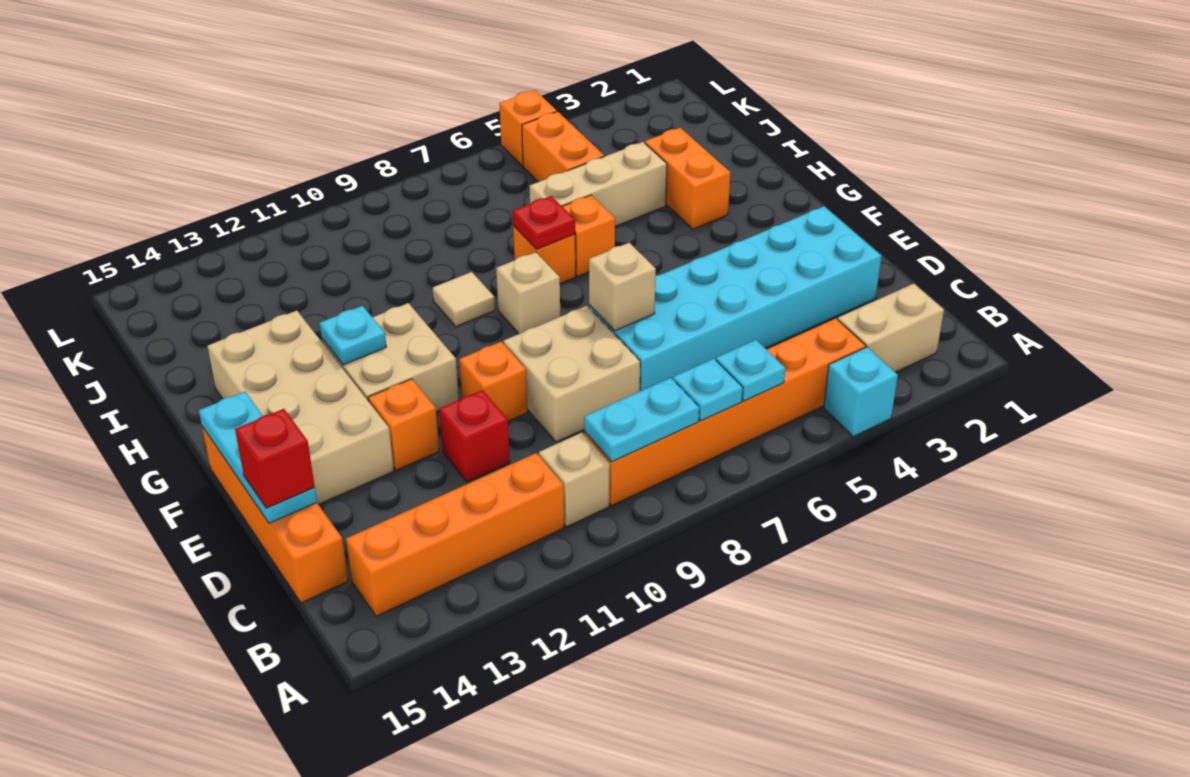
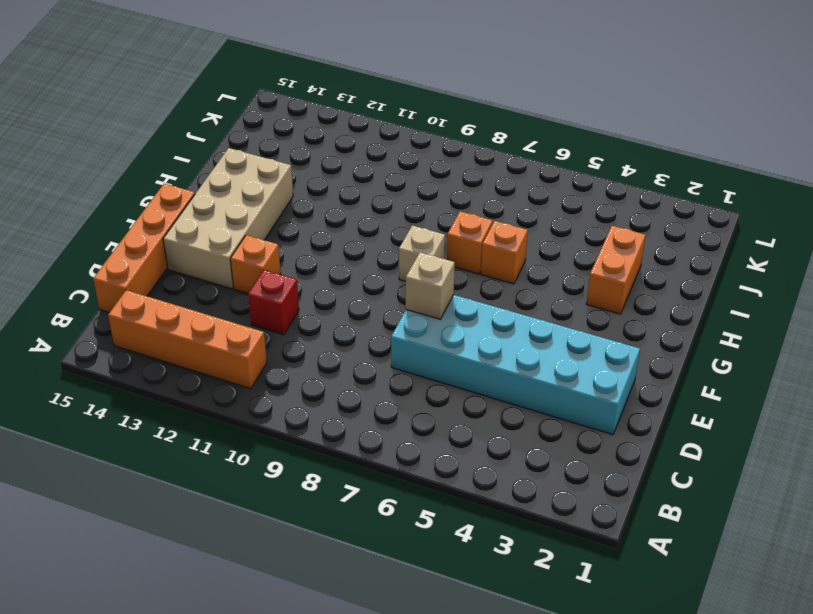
none -> cyan 1x1 brick [824,347,898,437]
none -> tan 1x2 brick [838,284,944,372]
none -> orange 1x6 brick [584,319,866,506]

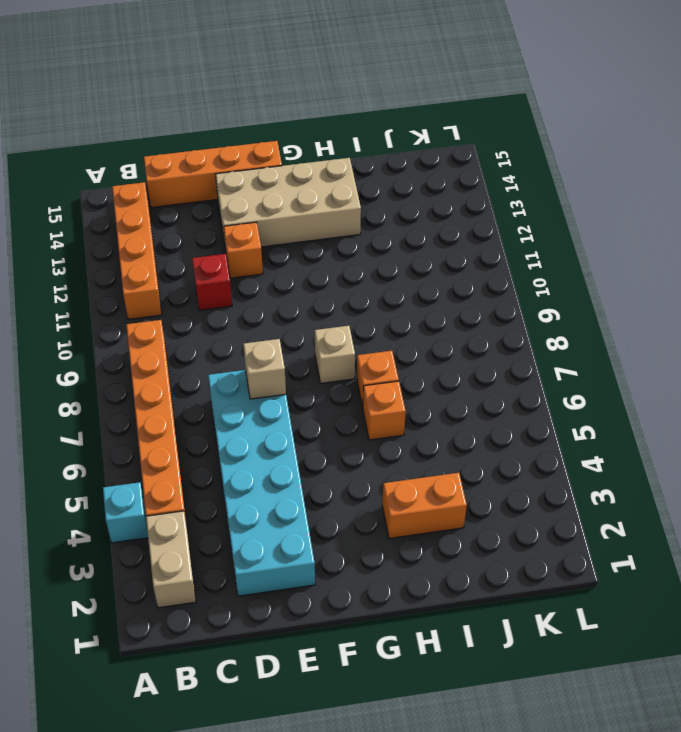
none -> tan 1x1 brick [539,433,610,527]
none -> tan 2x2 brick [503,306,640,442]
none -> orange 1x1 brick [459,342,528,421]

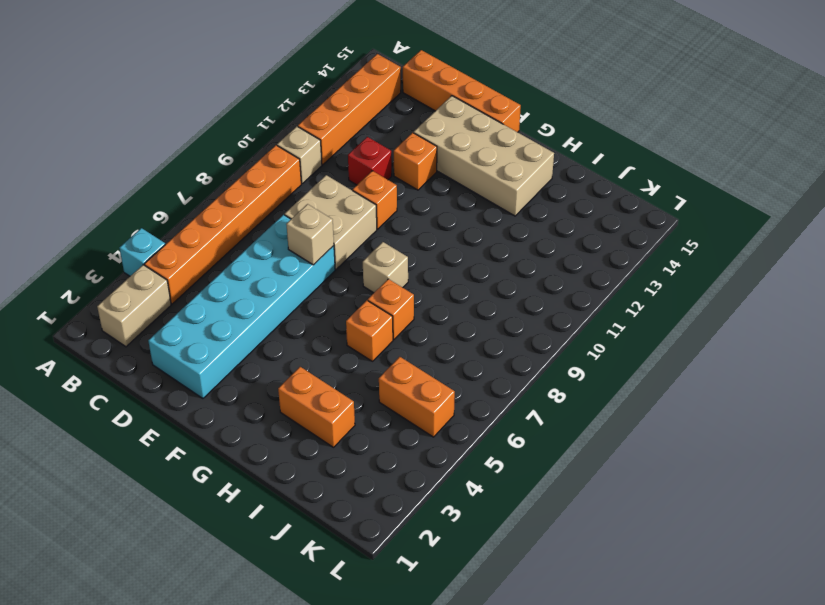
none -> tan 2x2 brick [321,303,459,412]
none -> tan 1x1 tile [432,272,495,326]
none -> tan 1x3 brick [529,142,667,226]

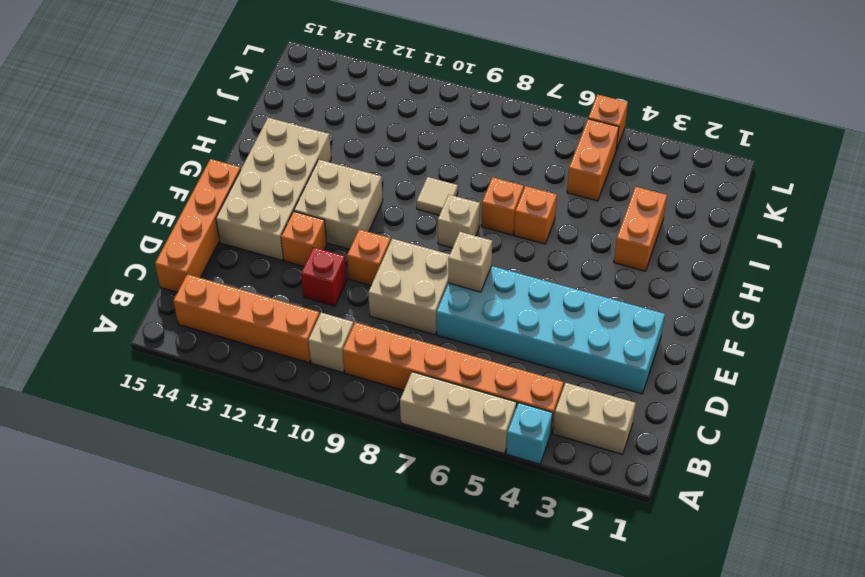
tan 1x3 brick [400,372,517,454] -> tan 1x3 brick moved to [529,142,667,226]
none -> cyan 1x1 plate [716,340,785,401]
none -> cyan 1x1 plate [673,359,743,421]
none -> cyan 1x2 plate [584,378,699,462]

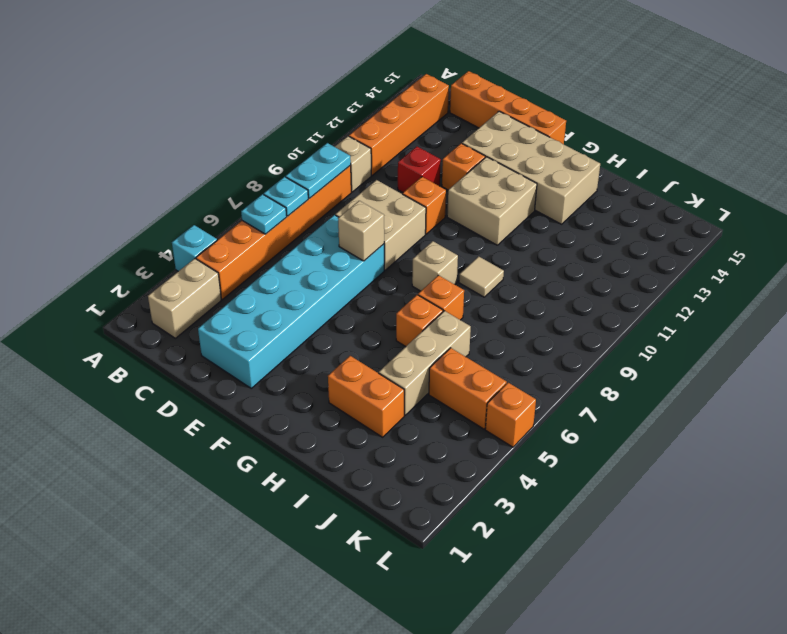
none -> cyan 1x3 plate [199,392,317,523]
none -> cyan 1x1 plate [319,306,386,365]
none -> red 1x1 plate [513,196,575,249]

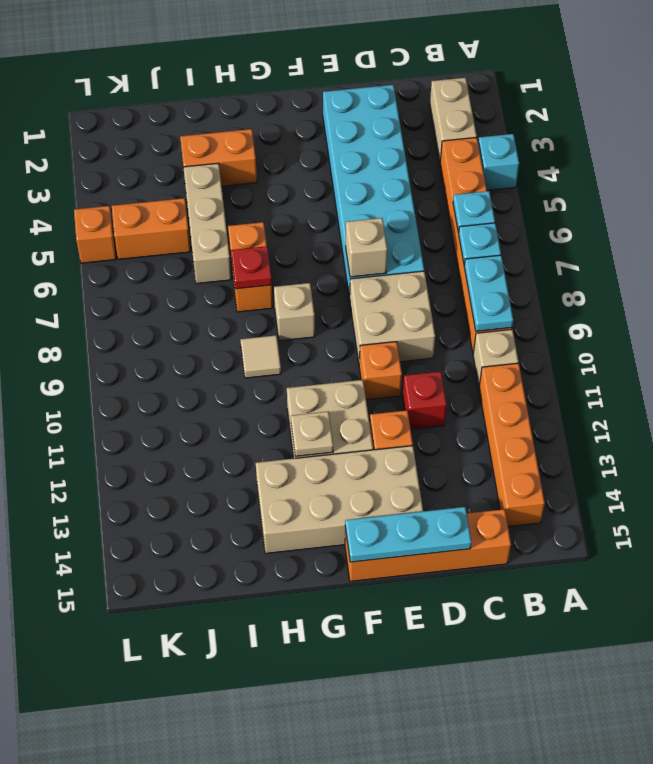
tan 1x1 plate [291,412,333,456] -> cyan 1x1 plate [319,306,386,365]
none -> red 1x1 brick [235,409,315,508]

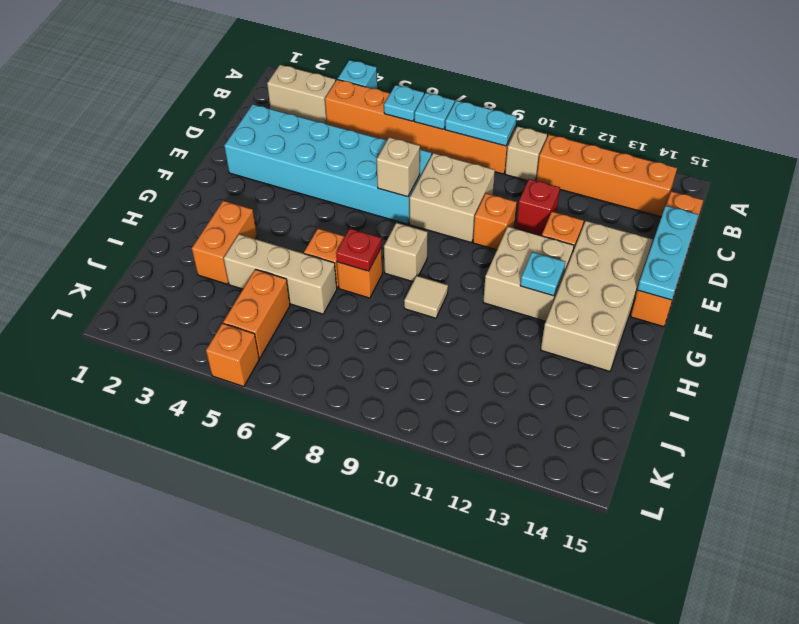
none -> red 1x1 brick [235,409,315,508]

